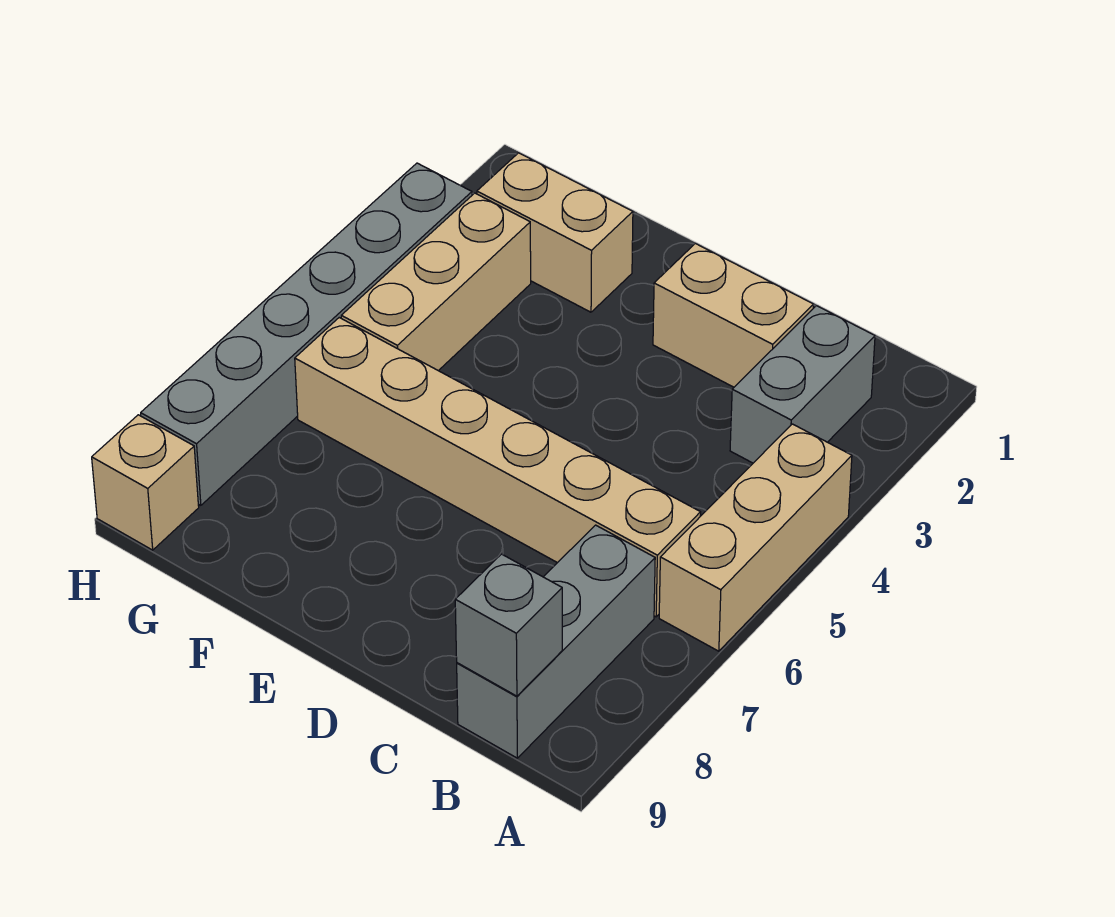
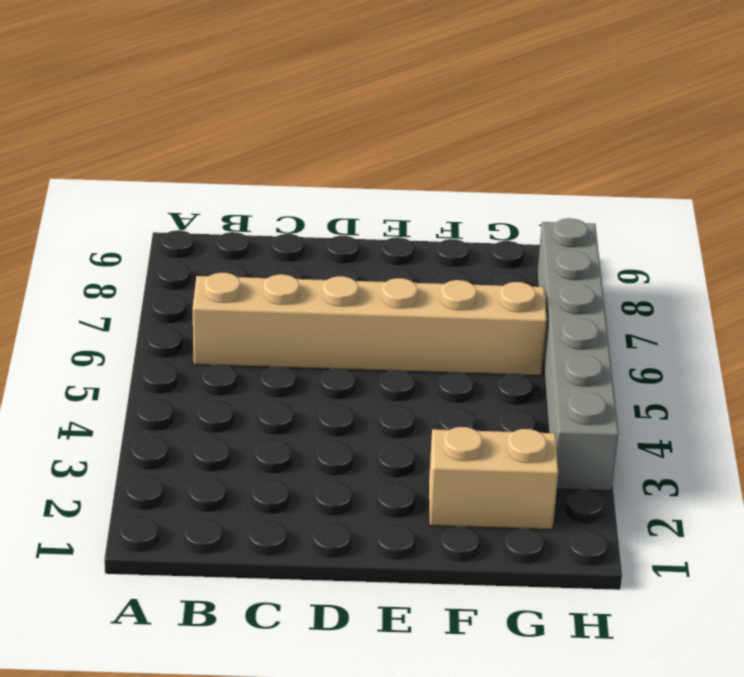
none -> tan 1x3 brick [659,424,852,651]
none -> grey 1x2 brick [730,306,875,463]

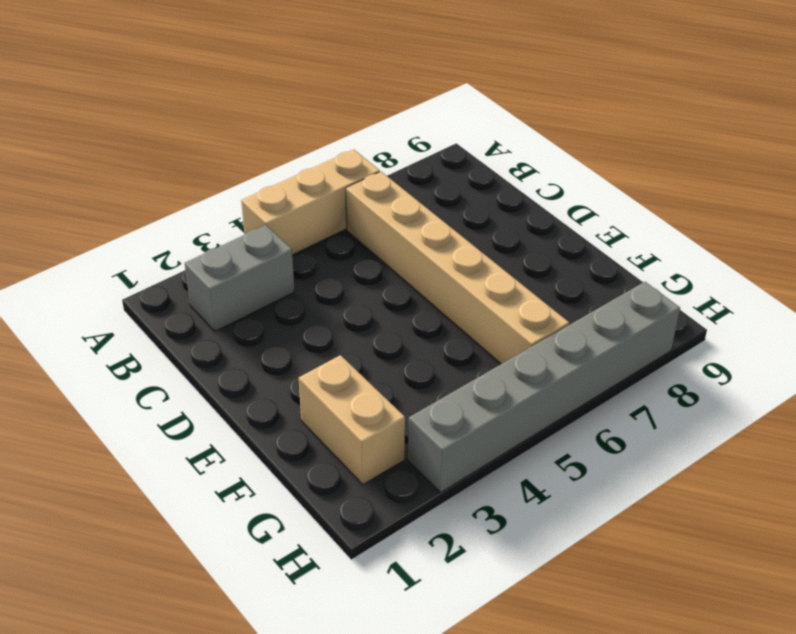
none -> grey 1x3 brick [457,525,655,758]
none -> tan 1x2 brick [653,244,814,387]

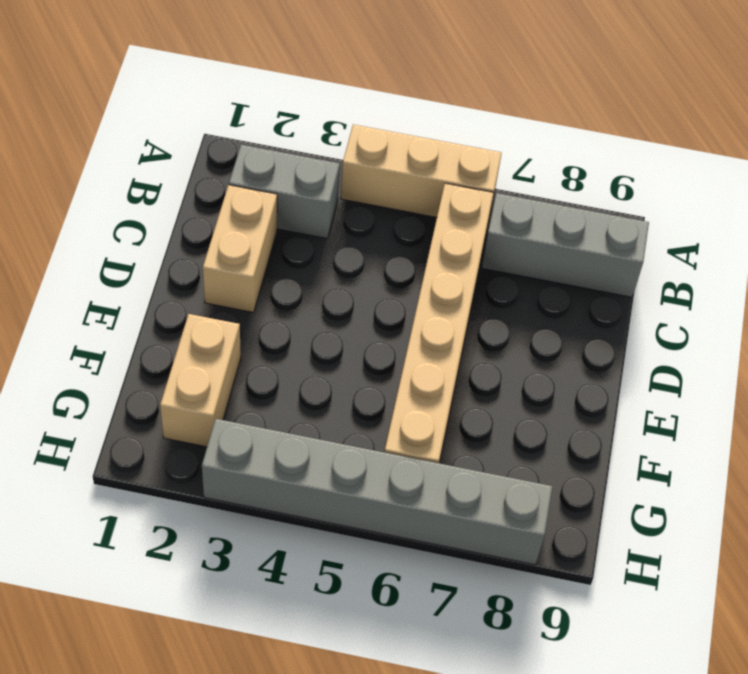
none -> tan 1x3 brick [341,193,531,371]
none -> tan 1x1 brick [92,415,199,550]

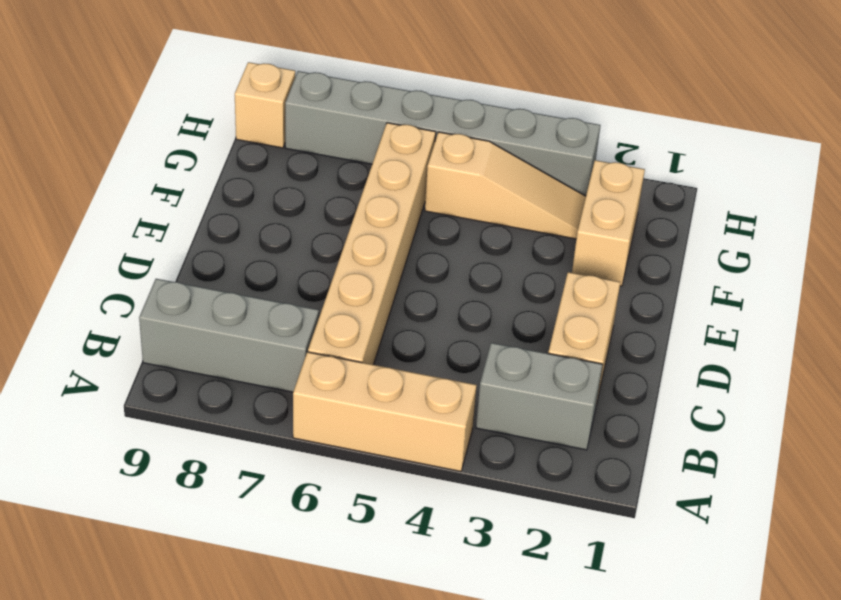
tan 1x3 slope [425,132,586,239] -> tan 1x3 brick [341,193,531,371]
none -> grey 1x1 brick [455,554,562,696]

